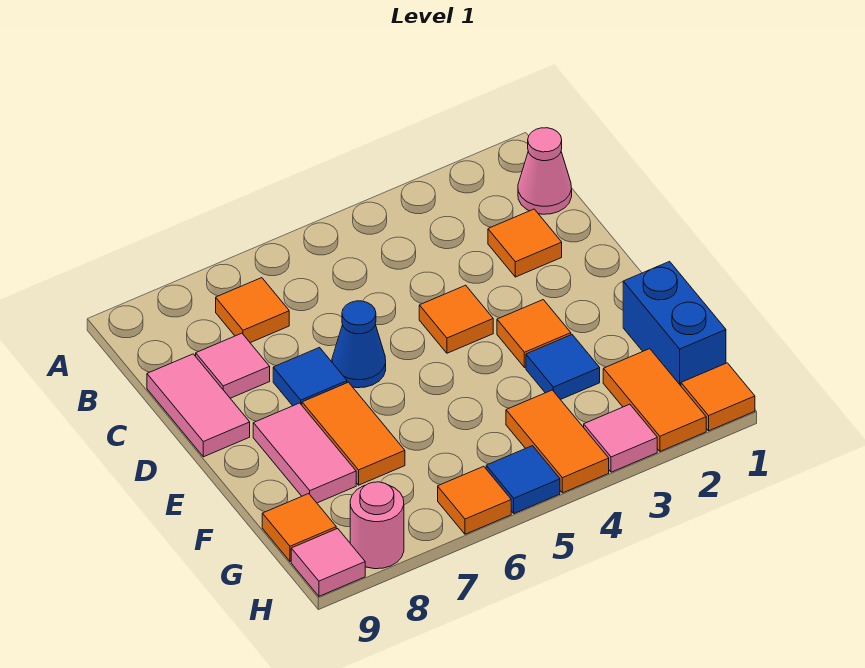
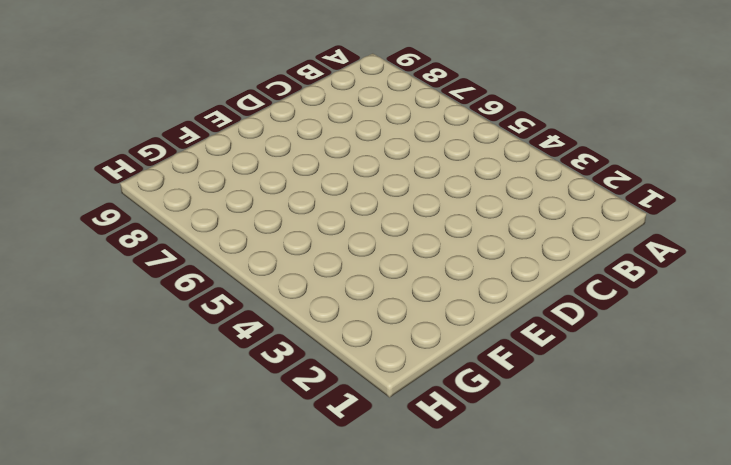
none -> pink 1x1 cone [518,128,572,214]
none -> orange 1x1 tile [216,278,289,343]
none -> orange 1x1 tile [488,209,562,277]

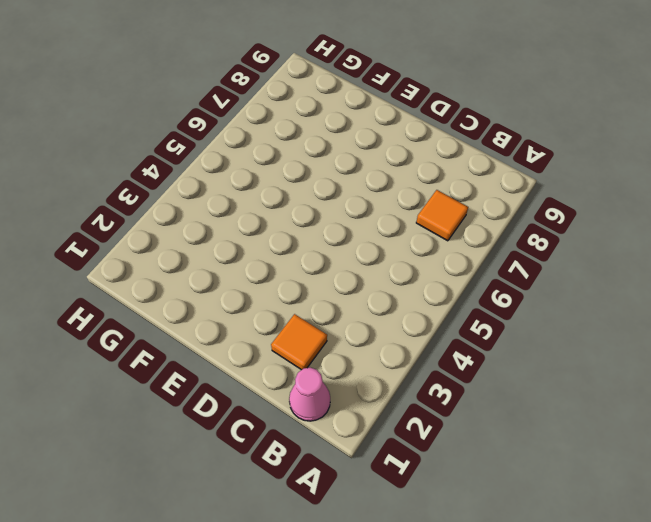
none -> pink 1x1 tile [196,333,270,398]
none -> pink 1x2 tile [147,354,250,457]
none -> orange 1x1 tile [419,285,493,353]

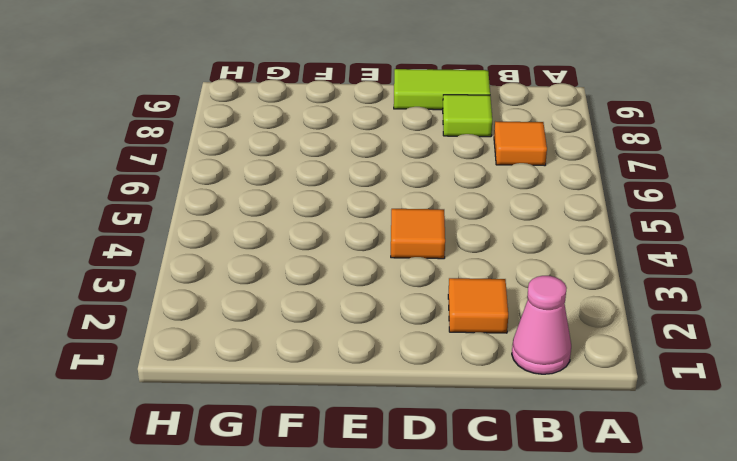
lime 1x1 tile [443,95,492,137] -> pink 1x1 tile [196,333,270,398]
lime 1x2 tile [394,69,490,110] -> pink 1x2 tile [147,354,250,457]
none -> blue 1x1 cone [332,301,386,388]
none -> blue 1x1 tile [273,348,347,406]
none -> orange 1x1 tile [497,300,571,368]

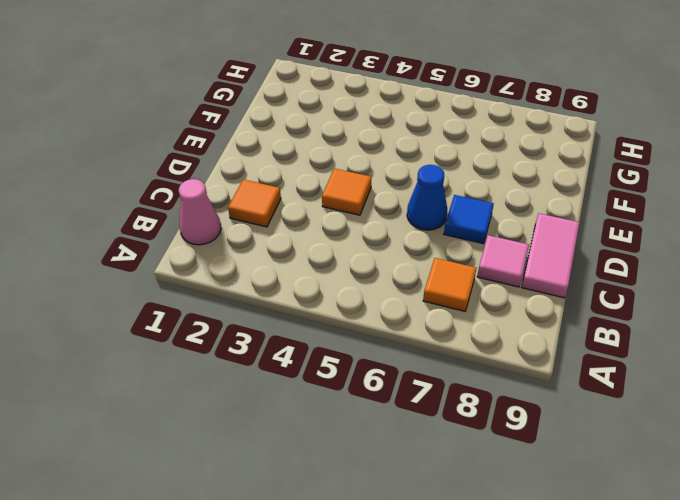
none -> orange 1x1 tile [497,300,571,368]
none -> orange 1x2 tile [302,382,405,485]
none -> pink 1x2 tile [253,403,356,503]

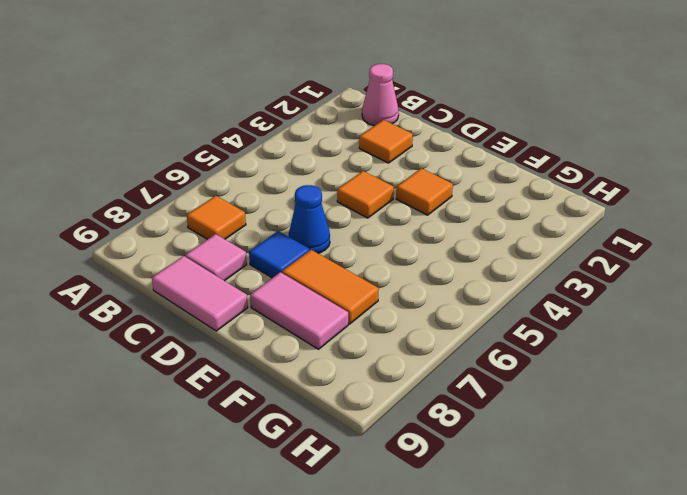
none -> blue 1x2 brick [623,262,726,386]
none -> blue 1x1 tile [526,335,600,400]
none -> orange 1x2 tile [603,349,706,451]

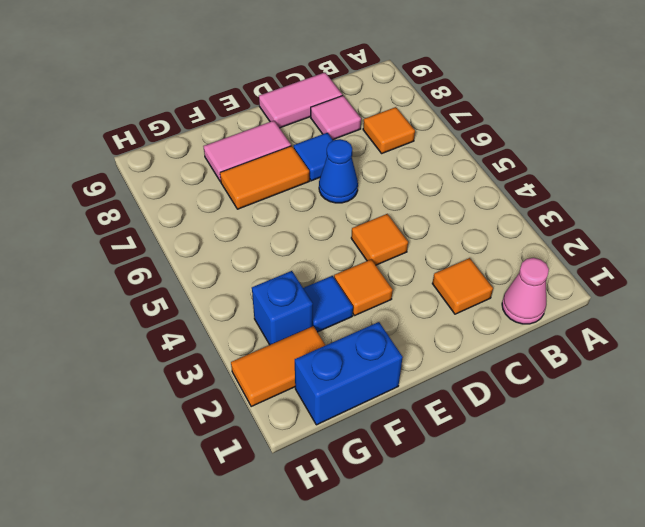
blue 1x1 brick [252,271,313,345] -> none
none -> orange 1x2 tile [506,390,609,493]
none -> orange 1x1 tile [262,494,336,561]
none -> orange 1x1 tile [681,363,755,431]

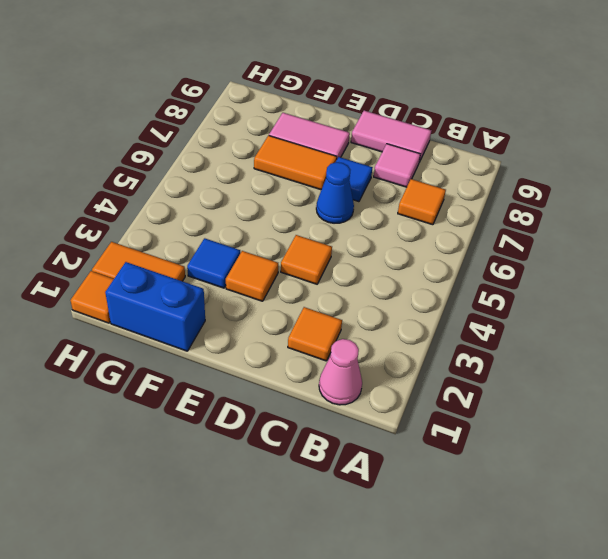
none -> orange 1x2 tile [506,390,609,493]
none -> orange 1x1 tile [262,494,336,561]
none -> pink 1x1 tile [584,404,657,472]

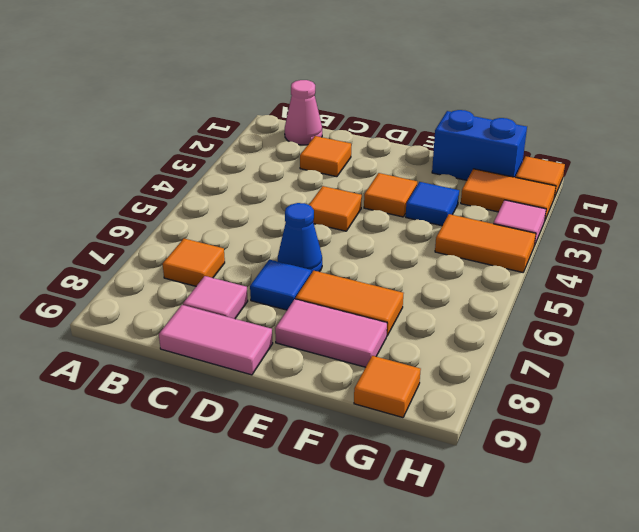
none -> blue 1x1 tile [486,446,560,513]
none -> orange 1x1 tile [438,466,511,534]
none -> pink 1x1 round brick [350,482,404,569]

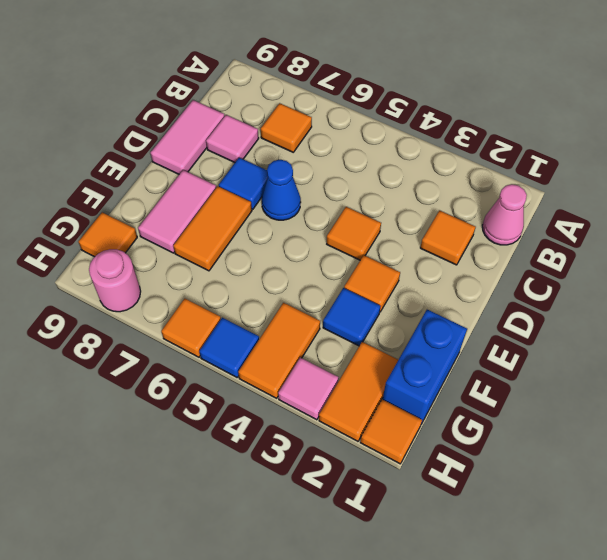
none -> pink 1x1 tile [291,528,365,596]

